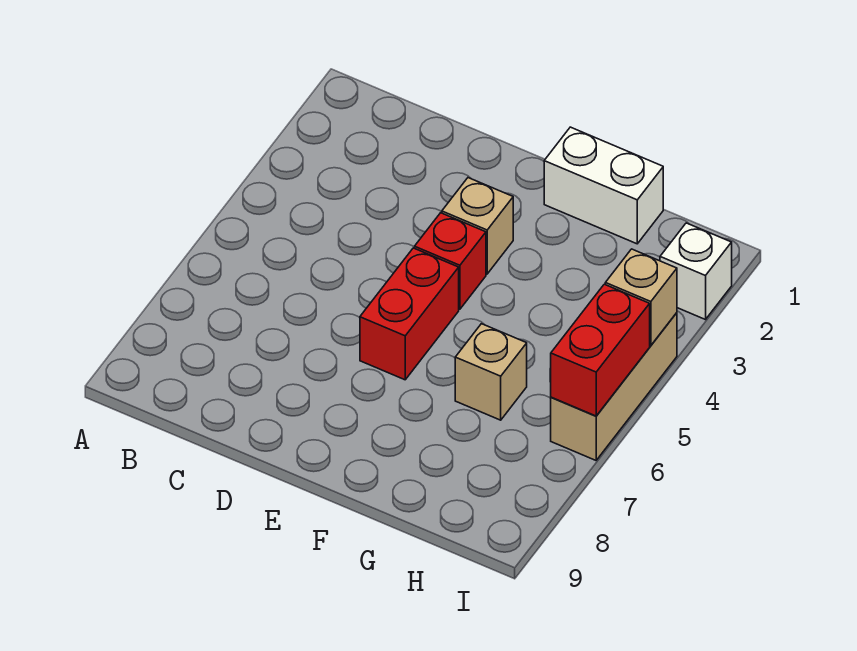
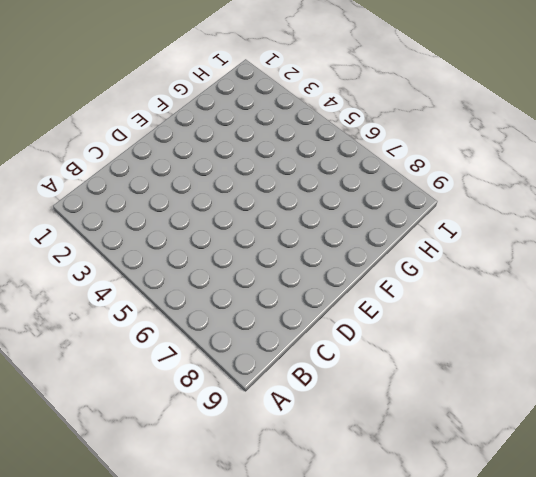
none -> tan 1x1 brick [442,178,513,274]
none -> red 1x1 brick [415,213,486,309]

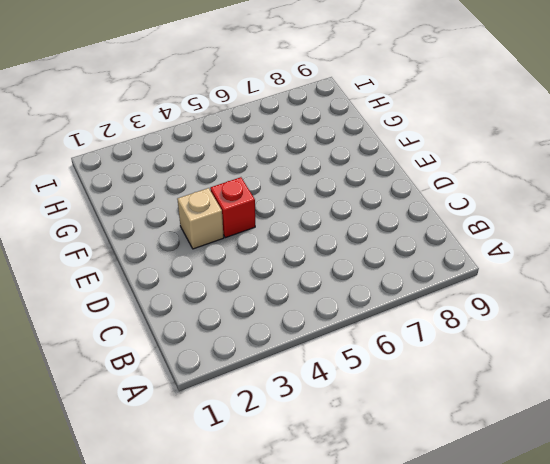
none -> red 1x2 brick [360,248,459,380]
none -> white 1x2 brick [544,127,663,244]

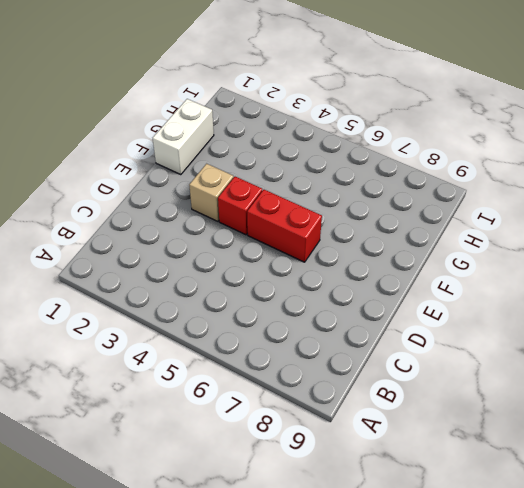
none -> tan 1x1 brick [455,324,527,420]
none -> white 1x1 brick [660,223,732,320]

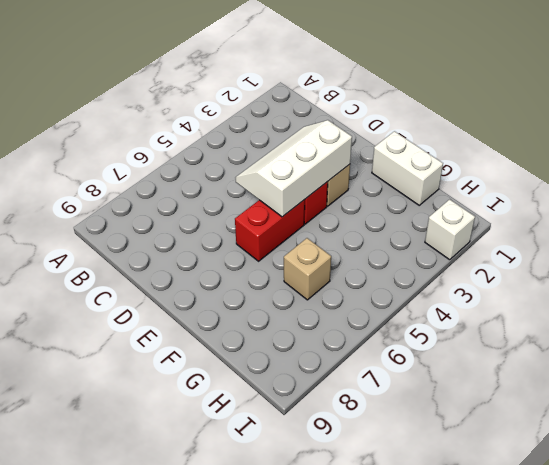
white 2x3 slope [235,120,352,217] -> none
none -> tan 1x3 brick [551,313,677,460]
none -> tan 1x1 brick [605,249,677,346]

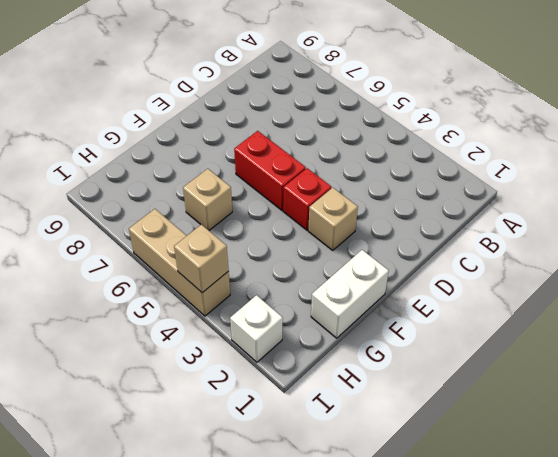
none -> red 1x2 brick [551,284,650,416]

